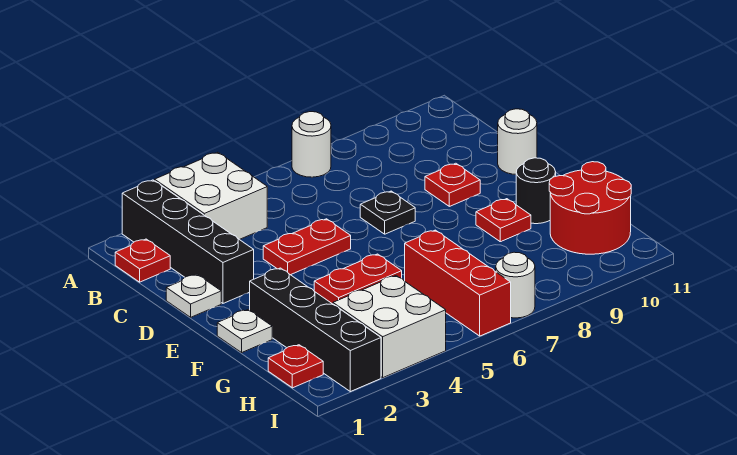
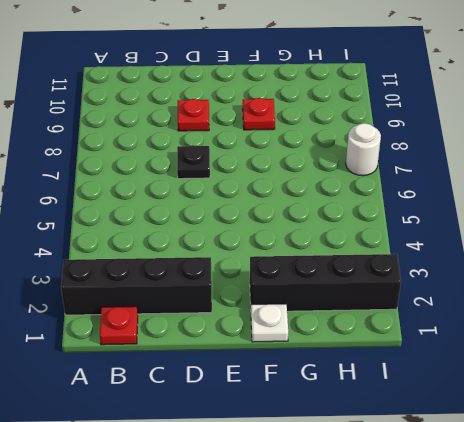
none -> white 2x2 brick [155,152,267,240]
none -> white 1x1 round brick [292,112,331,177]
none -> white 1x1 plate [166,274,221,317]

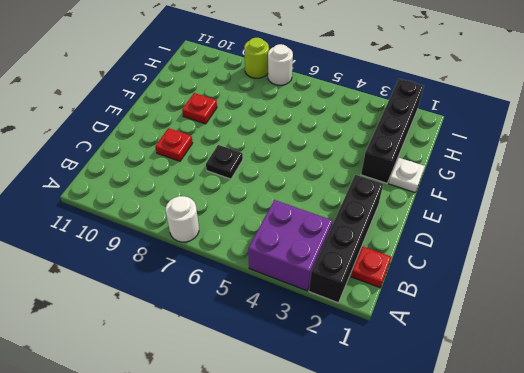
purple 2x2 brick [248,200,333,291] -> white 2x2 brick [155,152,267,240]
lime 1x1 round brick [244,38,269,78] -> none
none -> white 1x1 plate [166,274,221,317]
none -> red 1x2 plate [263,219,351,275]
none -> white 1x1 round brick [498,109,537,174]

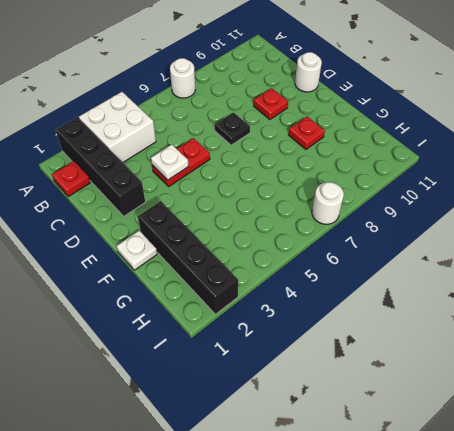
white 1x1 plate [151,145,189,180] -> white 1x1 plate moved to [166,274,221,317]
none -> red 1x2 plate [314,254,402,304]
none -> black 1x1 round brick [516,158,556,224]
none -> red 1x3 brick [405,230,511,336]

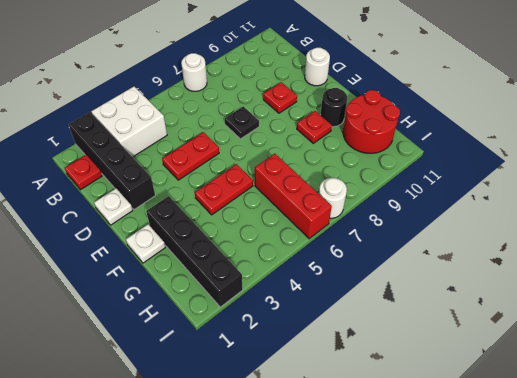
none -> red 1x1 plate [268,345,323,388]
none -> white 2x2 brick [333,276,446,378]

